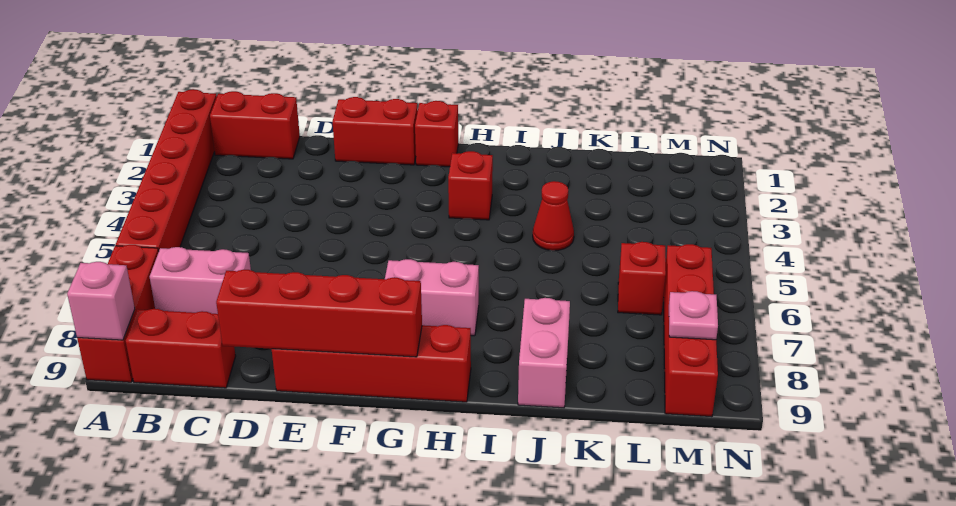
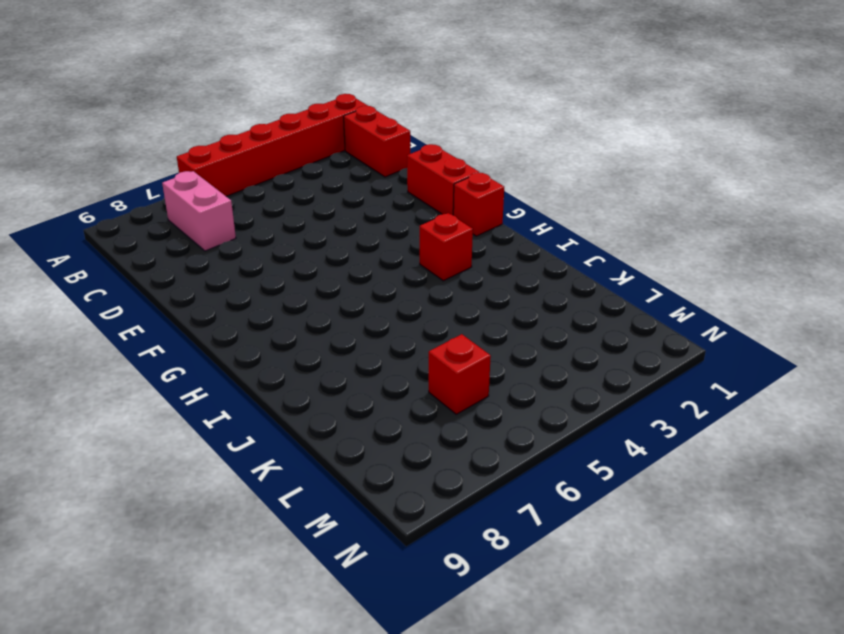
none -> red 1x3 brick [77,245,159,382]
none -> red 1x2 brick [126,309,236,388]
none -> red 1x4 brick [272,325,471,402]

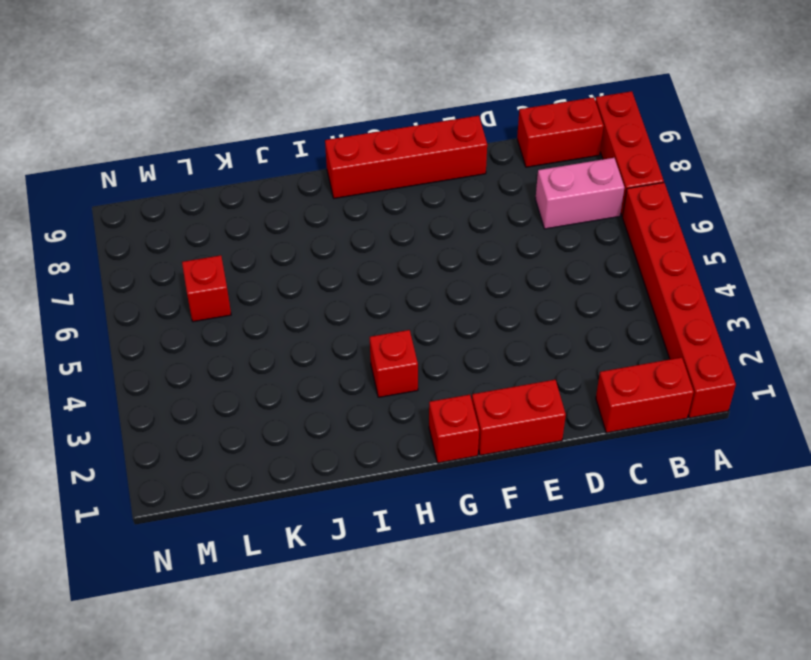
none -> pink 1x2 brick [385,259,479,336]
none -> red 1x1 cone [533,181,574,250]
none -> pink 1x2 brick [518,298,570,408]

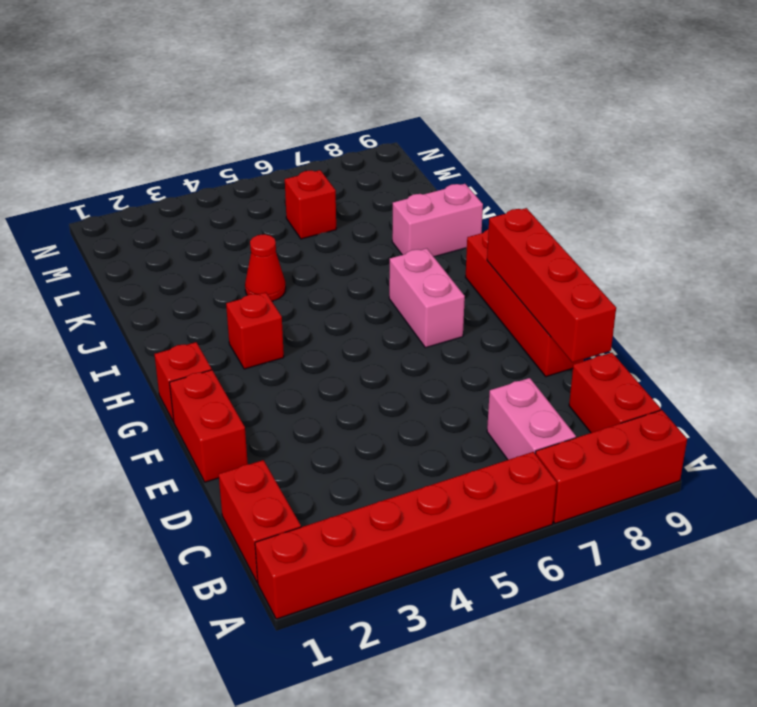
none -> red 1x4 brick [663,244,718,417]
none -> pink 1x1 brick [67,262,135,340]
none -> pink 1x1 plate [669,291,718,340]

